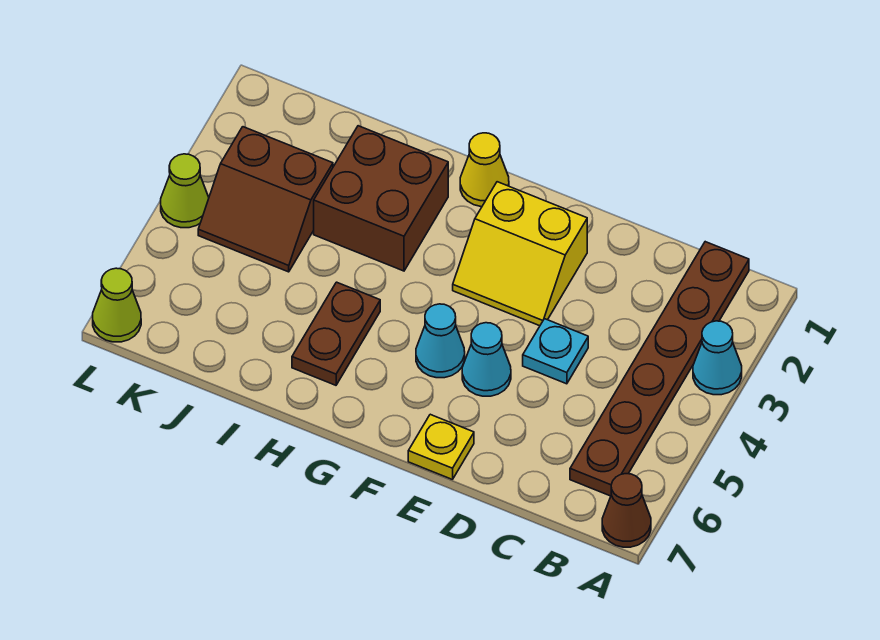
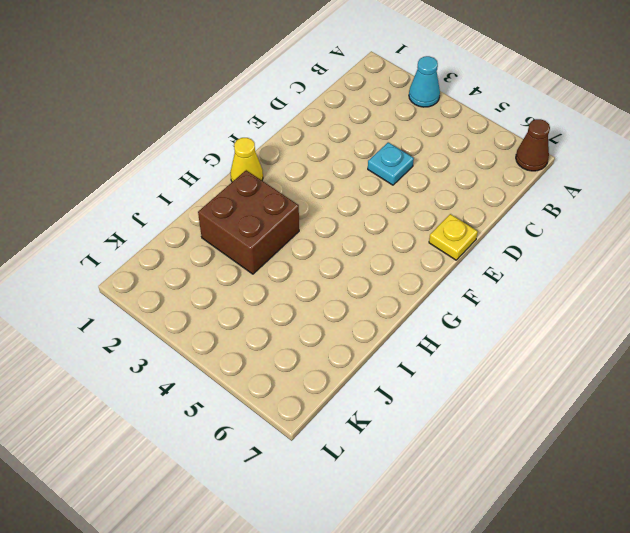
none -> brown 1x6 plate [570,242,749,496]
none -> yellow 2x2 slope [453,182,587,326]
none -> cyan 1x1 cone [462,323,511,396]

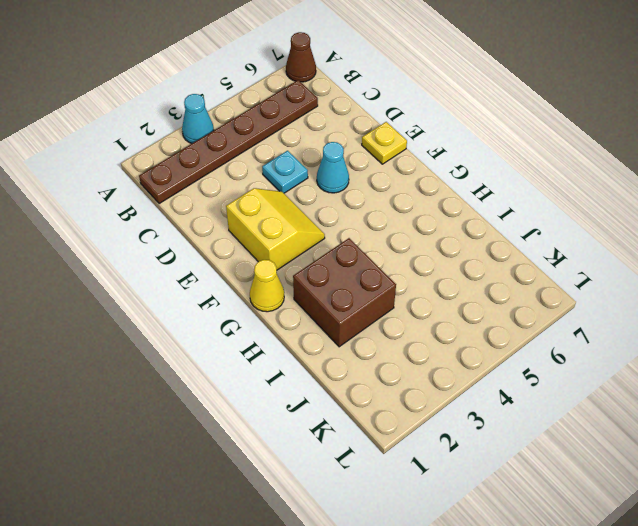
none -> cyan 1x1 cone [416,304,465,378]
none -> brown 1x2 plate [292,282,380,385]
none -> brown 2x2 slope [198,127,333,272]

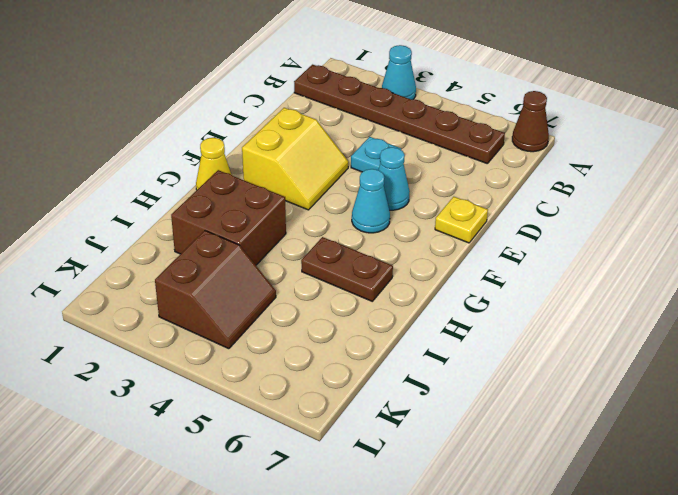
none -> lime 1x1 cone [161,154,209,228]
none -> lime 1x1 cone [93,268,141,342]

